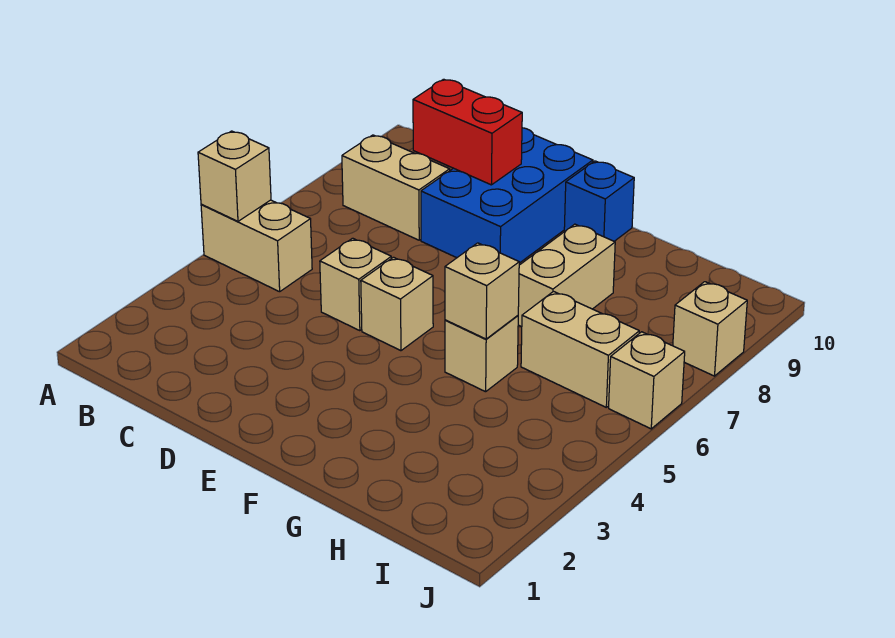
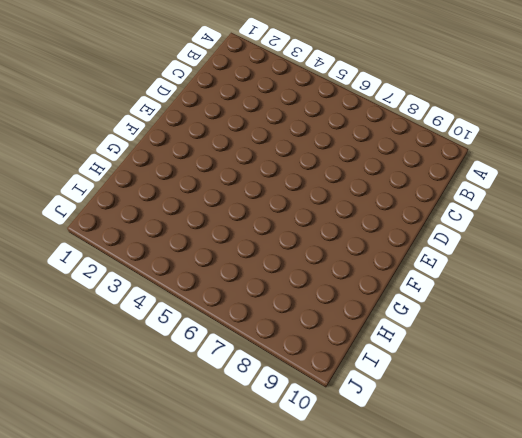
none -> tan 1x2 brick [201,200,312,292]
none -> tan 1x2 brick [342,135,450,240]
none -> tan 1x1 brick [320,238,391,331]

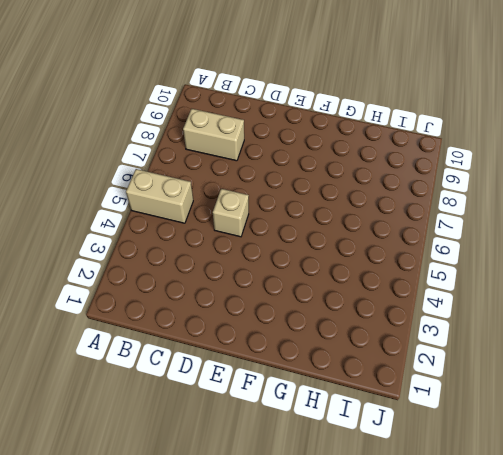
none -> blue 2x3 brick [421,128,593,263]
none -> tan 1x1 brick [361,257,433,351]
none -> blue 1x1 brick [564,161,634,241]

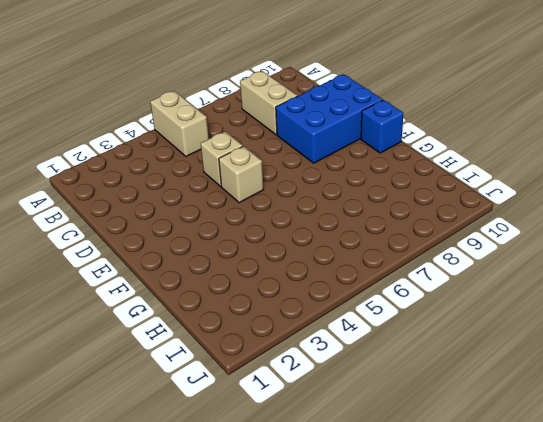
none -> tan 1x1 brick [445,316,518,392]
none -> tan 1x2 brick [518,224,615,327]
none -> tan 1x2 brick [521,292,639,407]

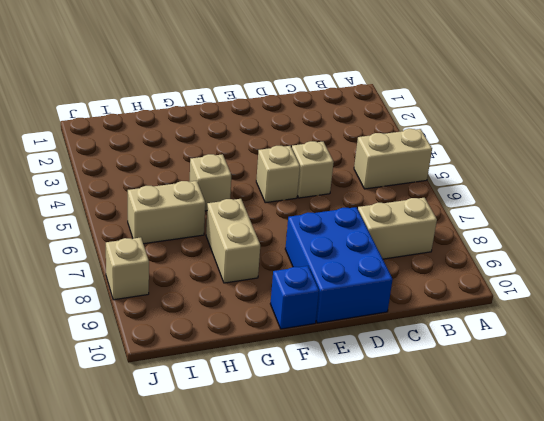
none -> tan 1x1 brick [609,332,685,429]
none -> tan 1x1 brick [198,131,271,221]
none -> red 1x2 brick [413,79,522,185]

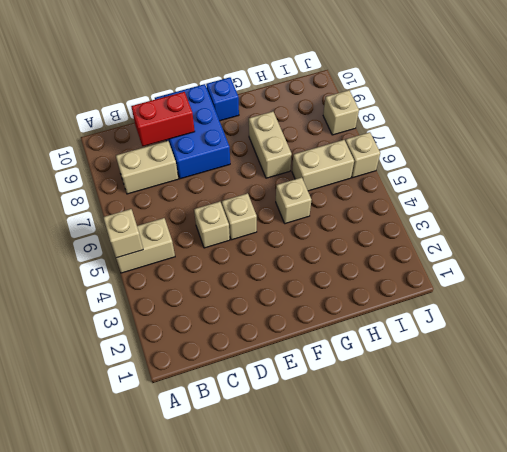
none -> tan 1x1 brick [445,243,519,339]

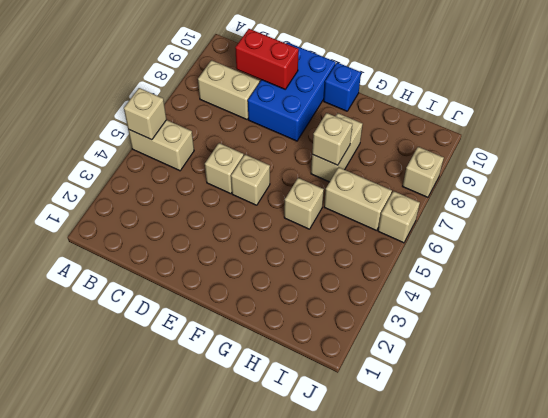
tan 1x1 brick [312,113,352,165] -> tan 1x1 brick moved to [445,243,519,339]

